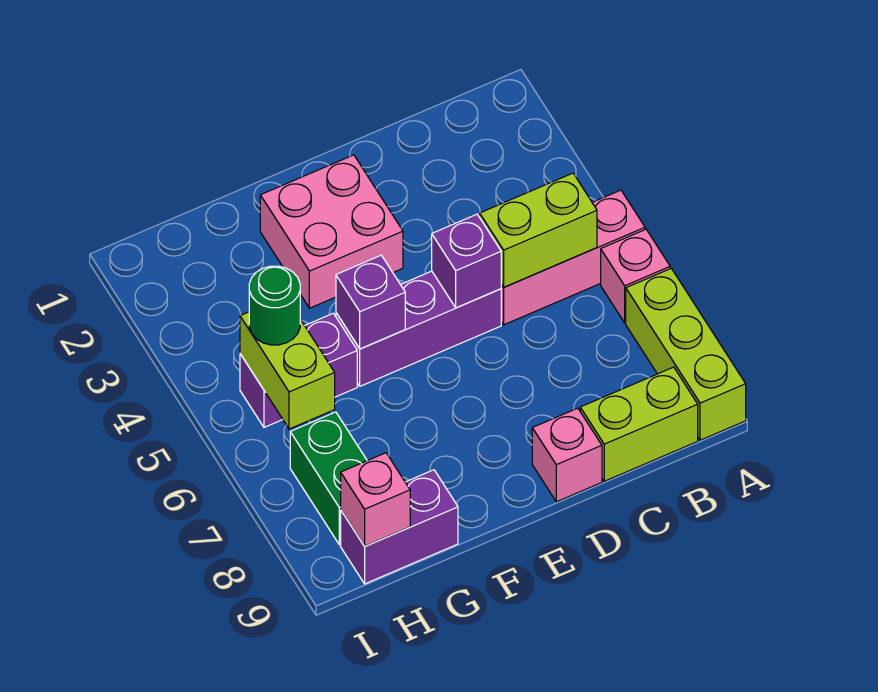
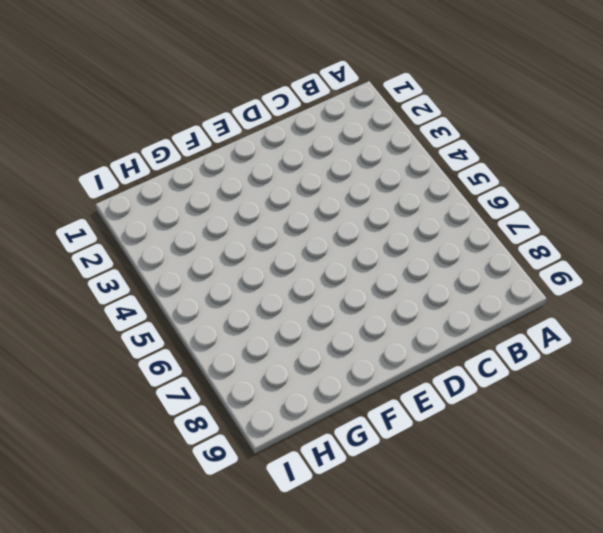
none -> pink 1x3 brick [501,190,645,325]
none -> pink 1x1 brick [601,229,670,323]
none -> lime 1x3 brick [626,269,746,440]

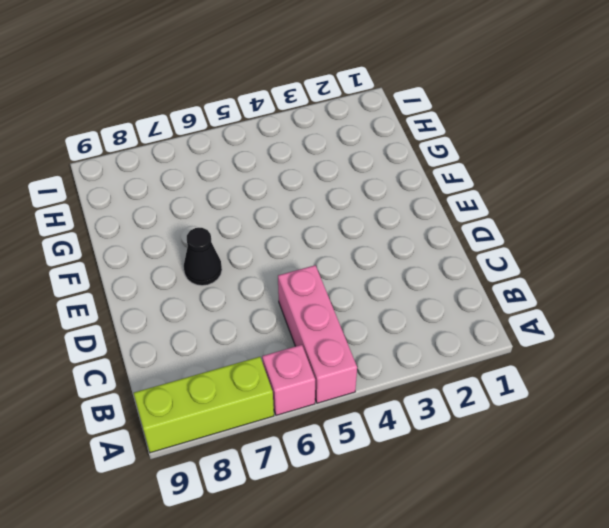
black 1x1 cone [184,228,222,286] -> none
none -> lime 1x2 brick [580,367,698,481]
none -> purple 1x3 brick [336,271,501,386]
none -> pink 1x1 brick [532,408,602,502]

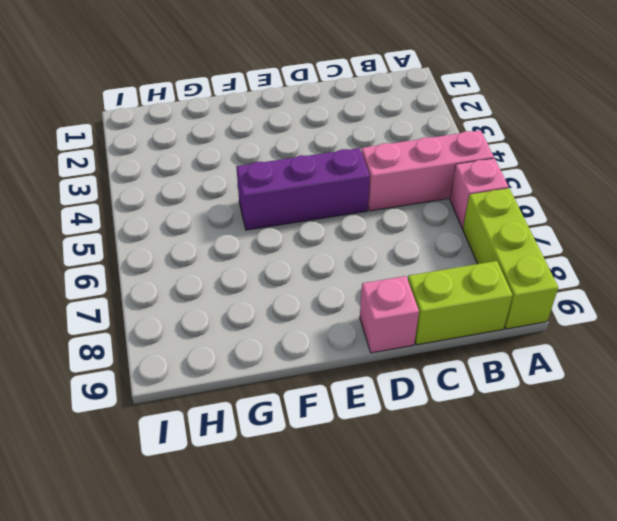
none -> pink 2x2 brick [260,155,403,308]
none -> purple 1x2 brick [240,313,357,427]
none -> purple 1x2 brick [341,470,458,584]

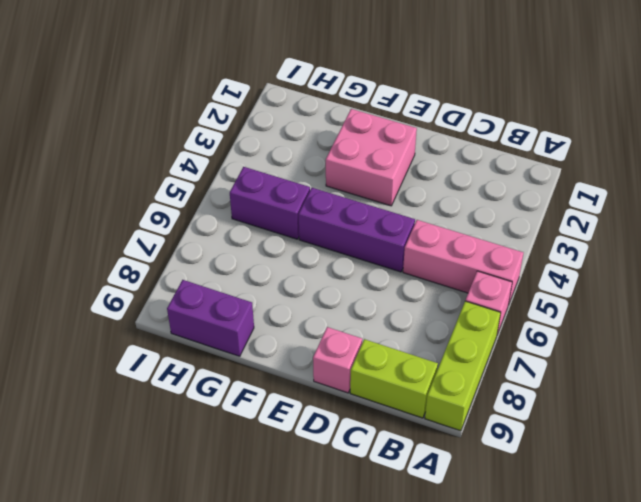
none -> green 1x2 brick [290,412,367,545]
none -> lime 1x2 brick [480,173,597,287]
none -> purple 1x1 brick [432,214,501,308]

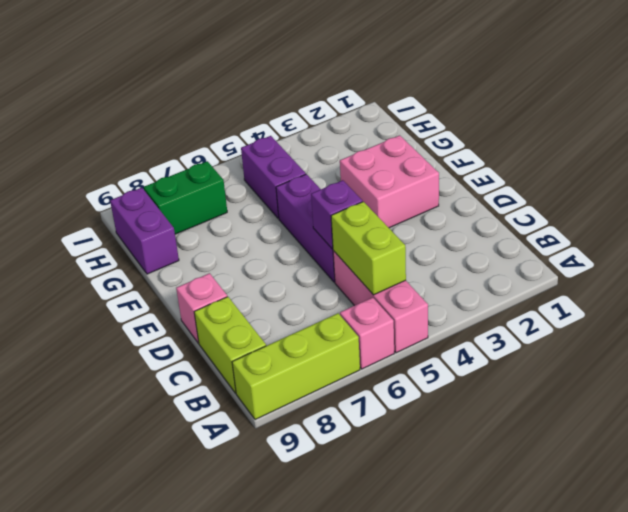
none -> purple 1x1 brick [336,255,405,349]
none -> lime 1x2 brick [240,312,335,429]
none -> pink 1x1 brick [341,453,410,546]

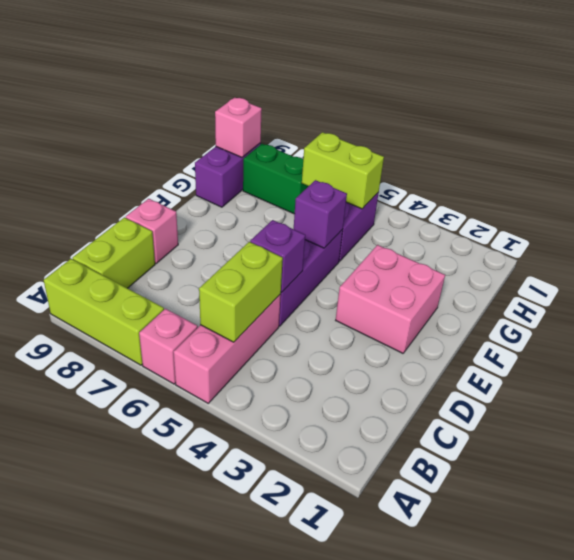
none -> green 1x1 round brick [249,266,300,345]

